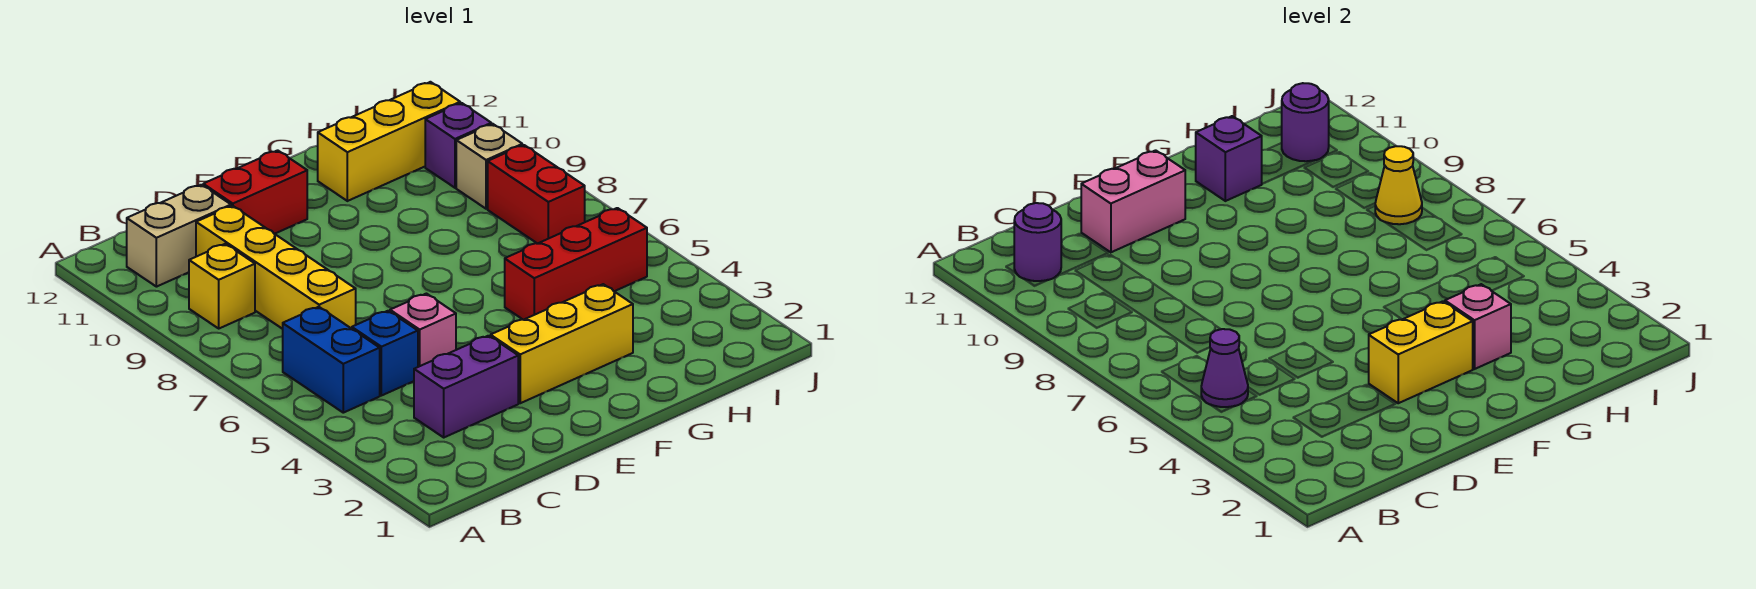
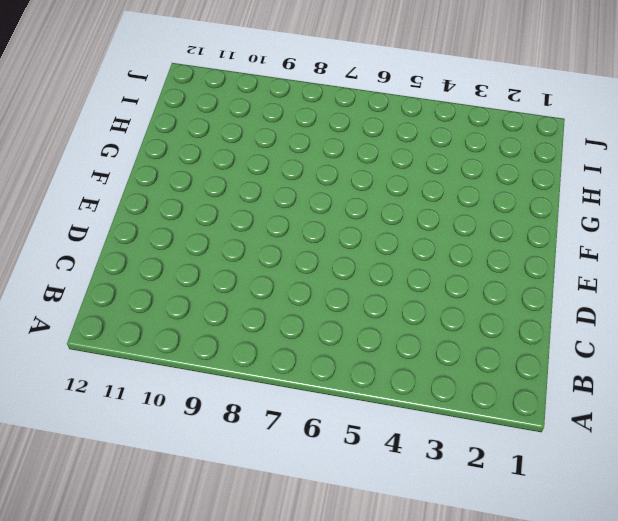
none -> blue 1x2 brick [283,307,380,413]
none -> yellow 1x1 brick [189,244,255,328]
none -> tan 1x2 brick [127,185,231,287]

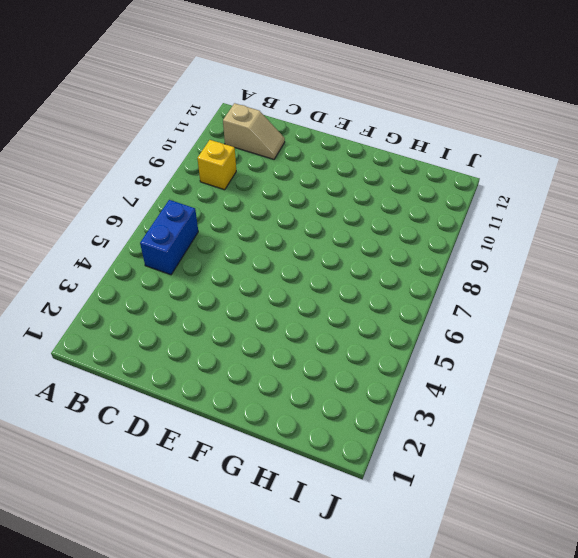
tan 1x2 slope [223,103,285,159] -> tan 1x2 brick [127,185,231,287]
none -> purple 1x2 brick [414,336,518,437]
none -> blue 1x1 brick [352,311,418,396]
none -> yellow 1x4 brick [196,206,356,329]

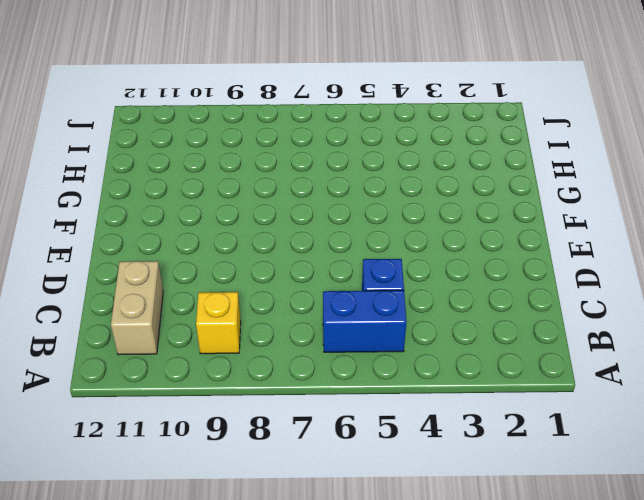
none -> purple 1x2 brick [414,336,518,437]
none -> yellow 1x4 brick [196,206,356,329]
none -> pink 1x1 brick [390,294,456,367]

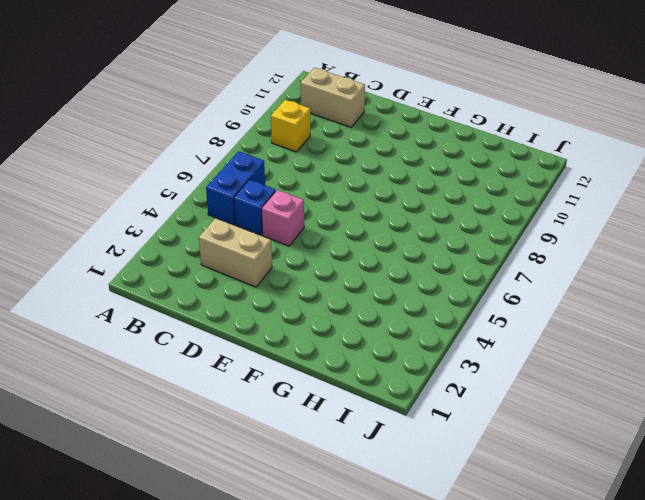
tan 1x2 brick [199,218,272,287] -> purple 1x2 brick [414,336,518,437]
none -> yellow 1x4 brick [196,206,356,329]
none -> red 1x2 brick [203,150,307,234]
none -> yellow 1x3 brick [491,284,633,403]

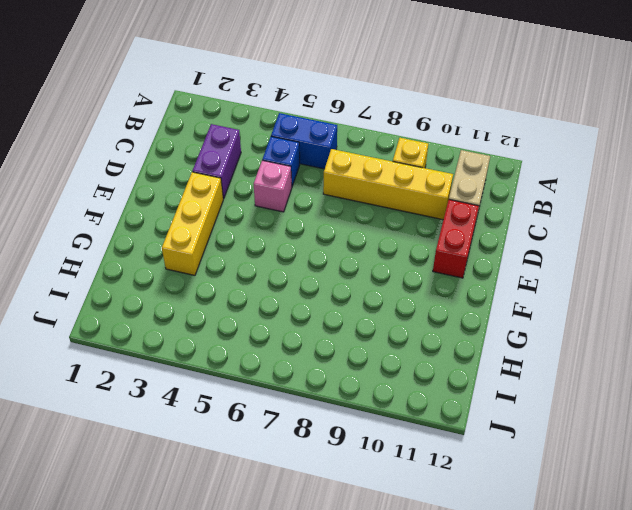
none -> red 1x3 brick [505,208,647,320]
none -> yellow 1x3 brick [318,82,460,201]
none -> red 1x2 brick [488,145,585,244]

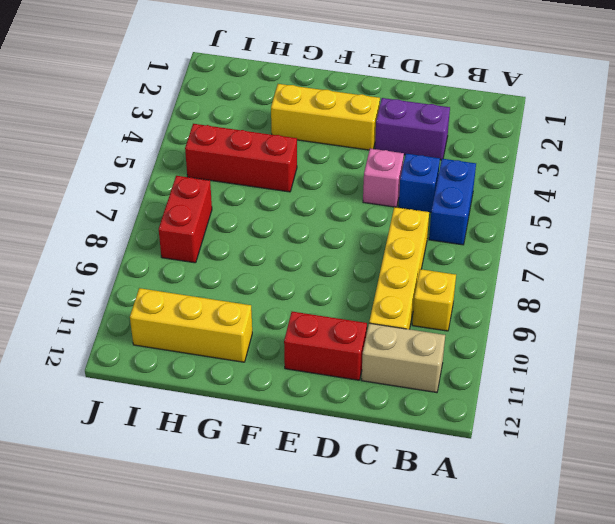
none -> tan 1x1 brick [456,124,522,209]
none -> purple 1x1 brick [425,103,491,188]
none -> purple 1x1 cone [1201,329,1248,407]

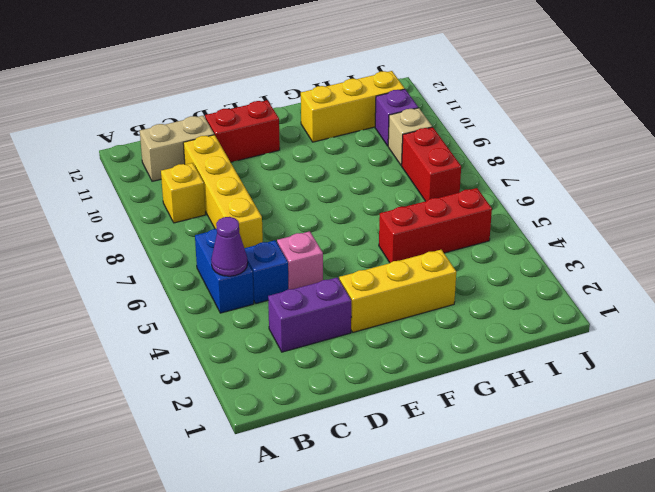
none -> purple 1x1 round brick [1014,203,1061,281]
none -> pink 1x2 brick [1081,150,1185,252]
none -> yellow 1x2 brick [1369,301,1473,403]

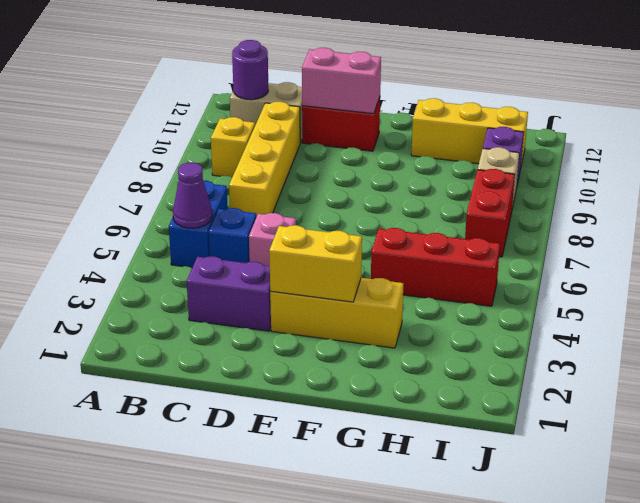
none -> pink 1x1 brick [1445,284,1511,369]
none -> purple 1x1 brick [1196,116,1262,201]
none -> yellow 1x1 cone [1375,146,1422,224]

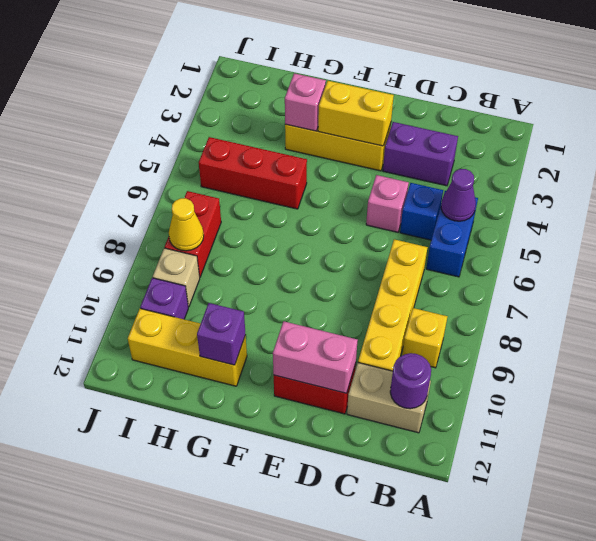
none -> purple 1x1 round brick [1282,83,1329,161]

